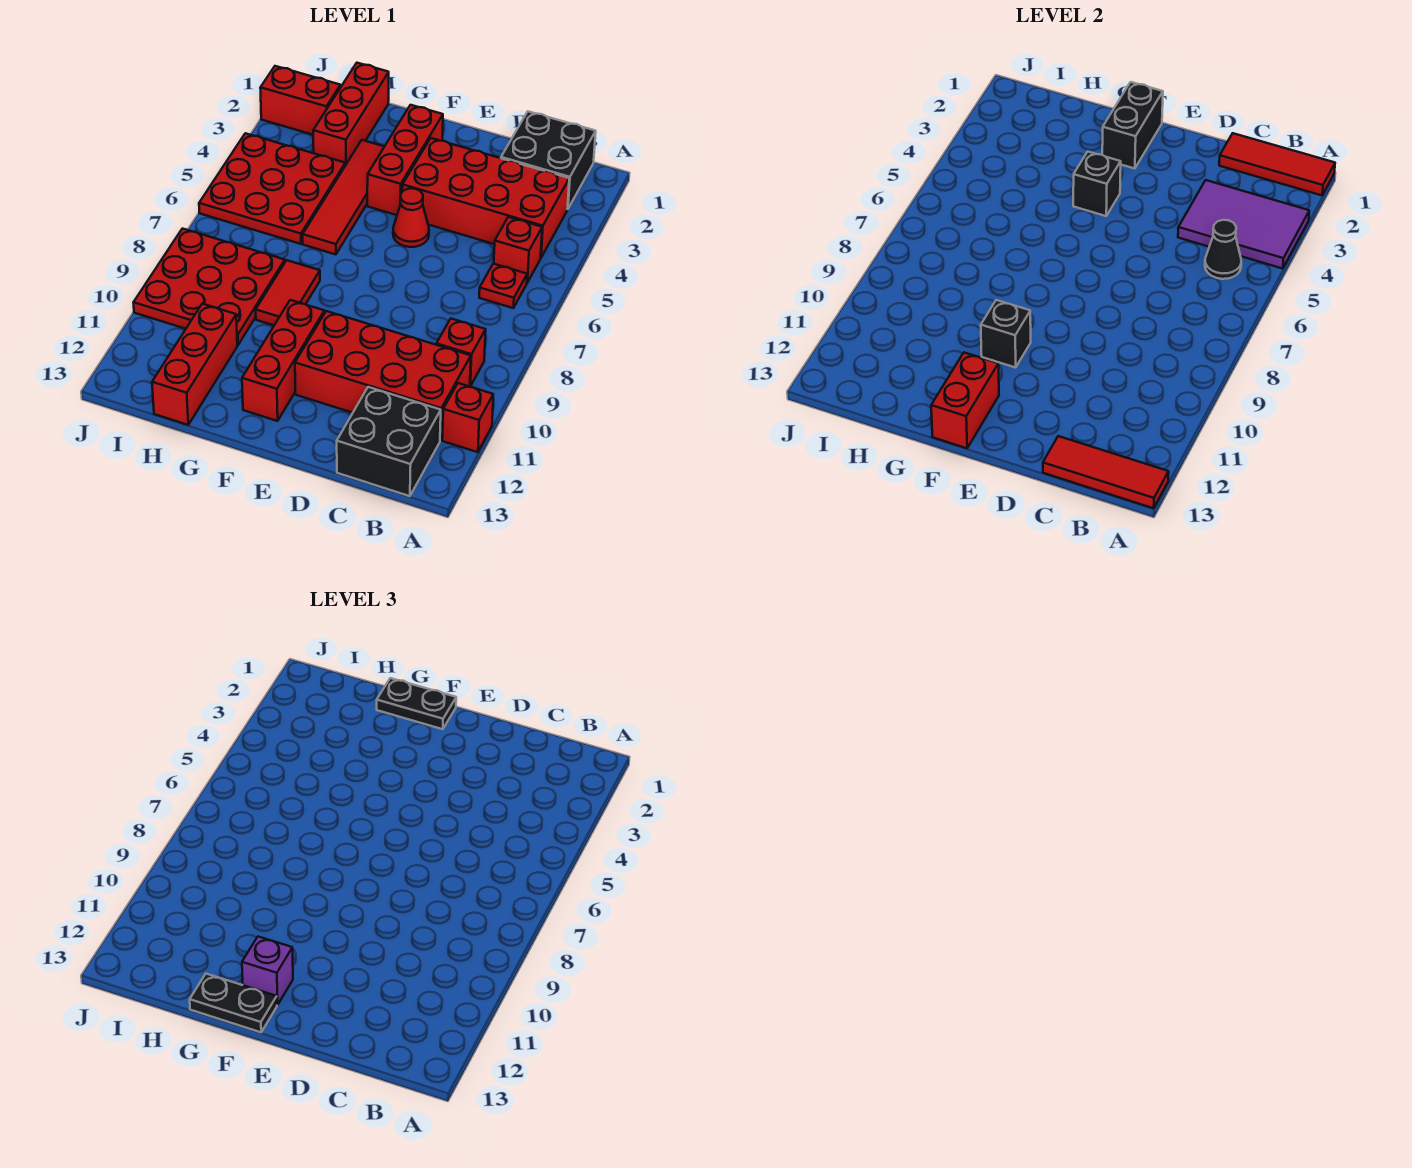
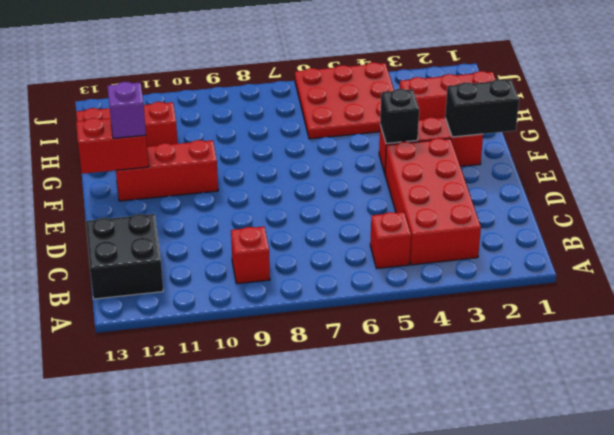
none -> red 1x1 brick [442,383,493,452]
none -> black 2x2 brick [501,112,596,209]
none -> red 1x1 plate [479,264,527,308]

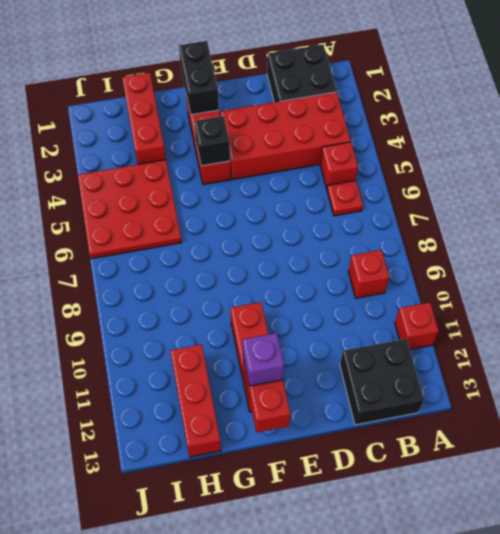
none -> red 2x4 brick [295,311,471,440]
none -> red 1x1 cone [393,188,429,247]
none -> red 1x4 tile [303,140,384,255]

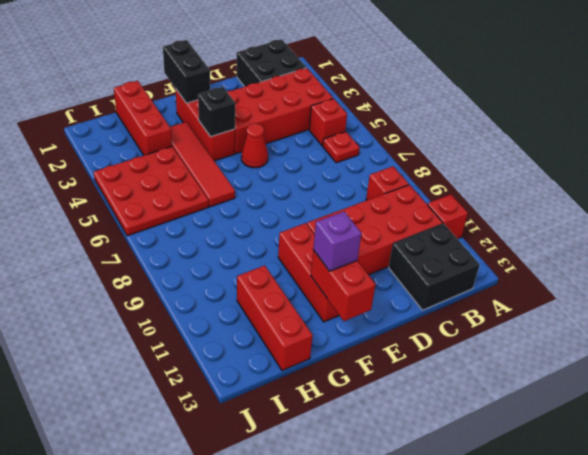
none -> red 1x2 tile [256,260,320,325]
none -> red 3x3 plate [133,229,285,345]
none -> red 1x2 brick [260,66,341,135]

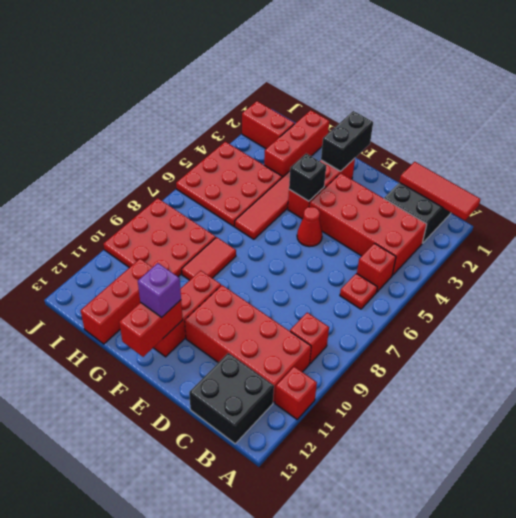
none -> purple 2x3 tile [1178,180,1309,269]
none -> red 1x3 tile [1043,436,1169,508]
none -> black 1x1 cone [1205,220,1241,279]

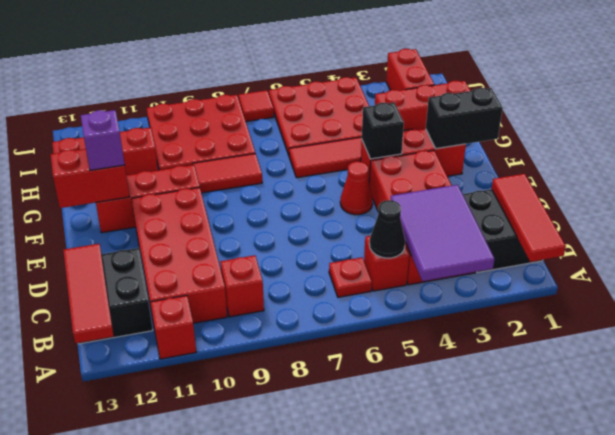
red 1x1 tile [239,90,274,122] -> none
none -> black 1x1 brick [981,300,1031,367]
none -> black 1x2 plate [377,678,456,729]
none -> black 1x2 plate [190,974,277,1032]

